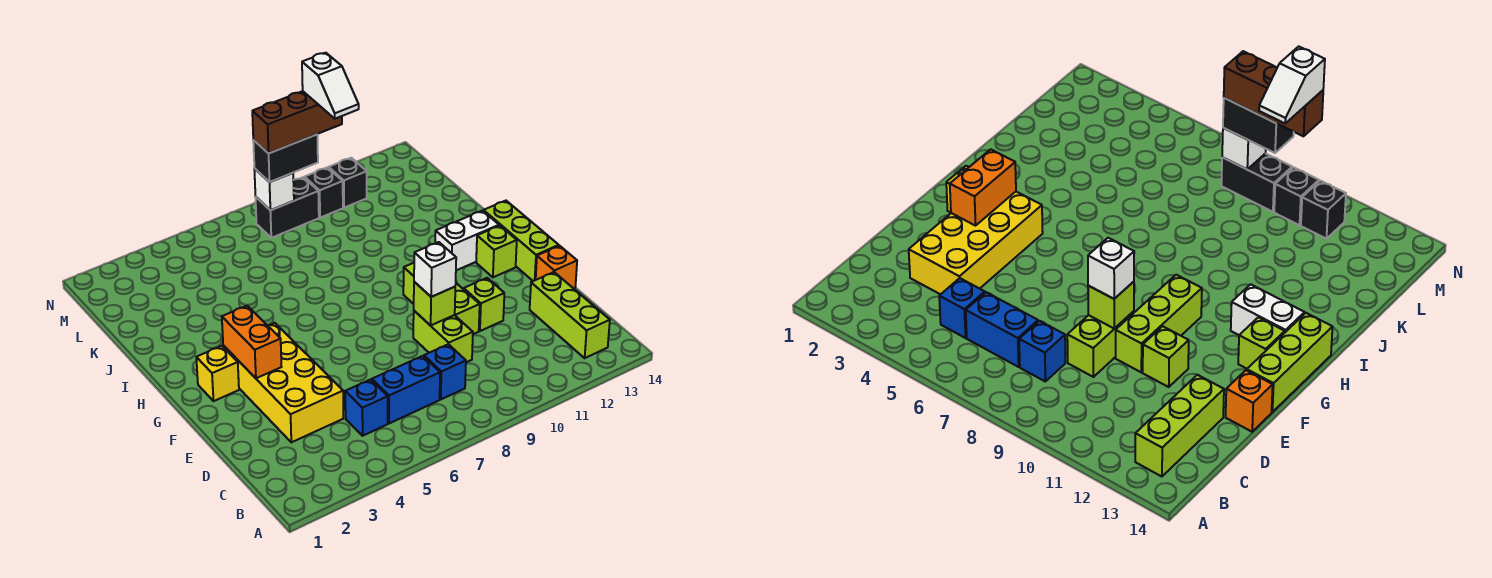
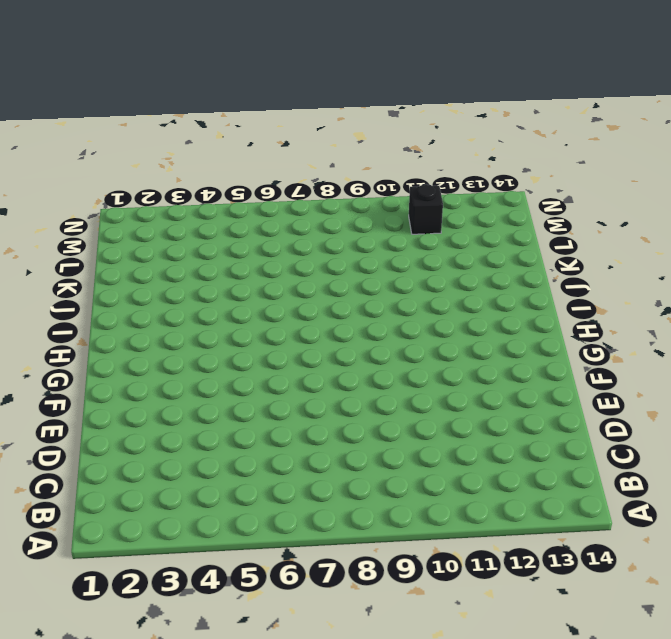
none -> lime 1x3 brick [530,272,610,358]
none -> blue 1x1 brick [345,380,388,436]
none -> blue 1x2 brick [372,356,440,423]

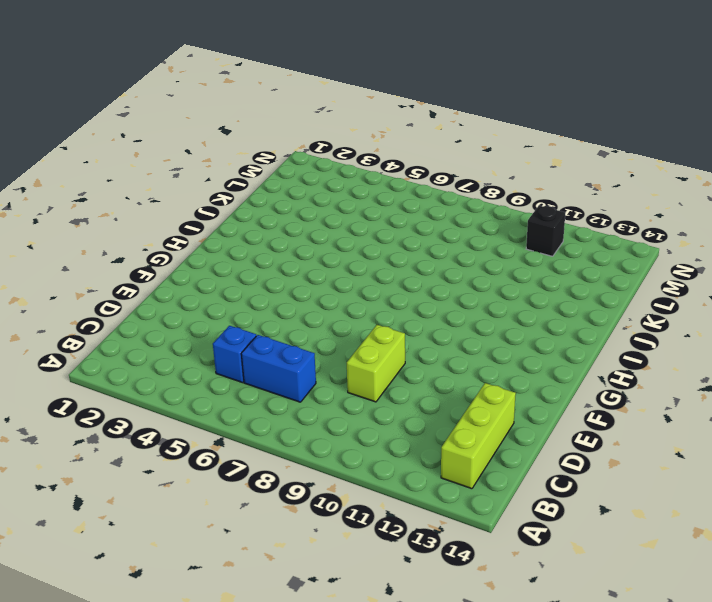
none -> blue 1x1 brick [424,344,466,399]
none -> yellow 2x4 brick [223,323,343,442]
none -> lime 1x3 brick [403,263,480,334]

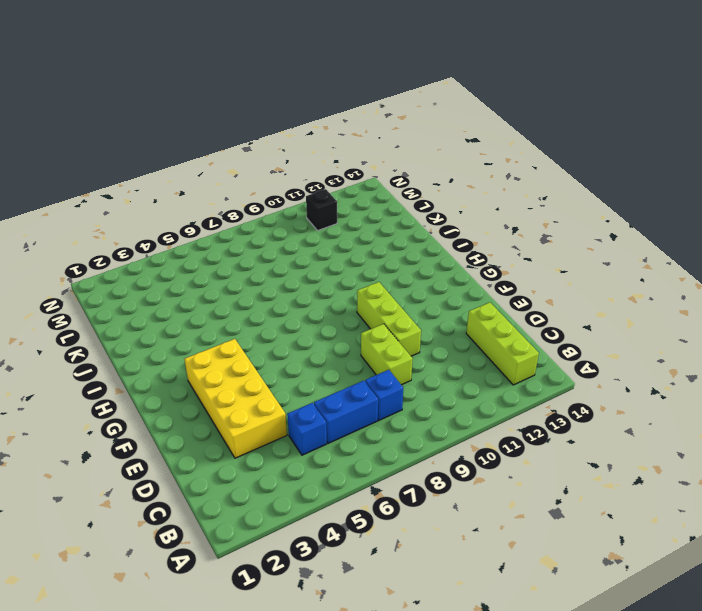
none -> lime 1x1 brick [464,278,504,331]
none -> orange 1x1 brick [536,246,577,289]
none -> lime 1x3 brick [484,201,559,281]

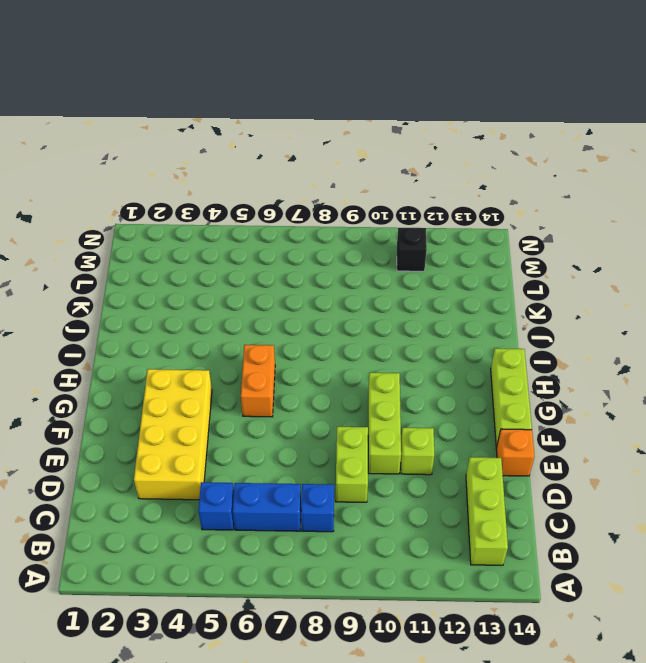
orange 1x2 brick [241,345,275,417] -> orange 1x2 brick moved to [222,306,281,378]
none -> yellow 1x1 brick [196,346,239,401]
none -> lime 1x1 brick [476,226,517,277]
none -> white 1x2 brick [435,211,499,270]

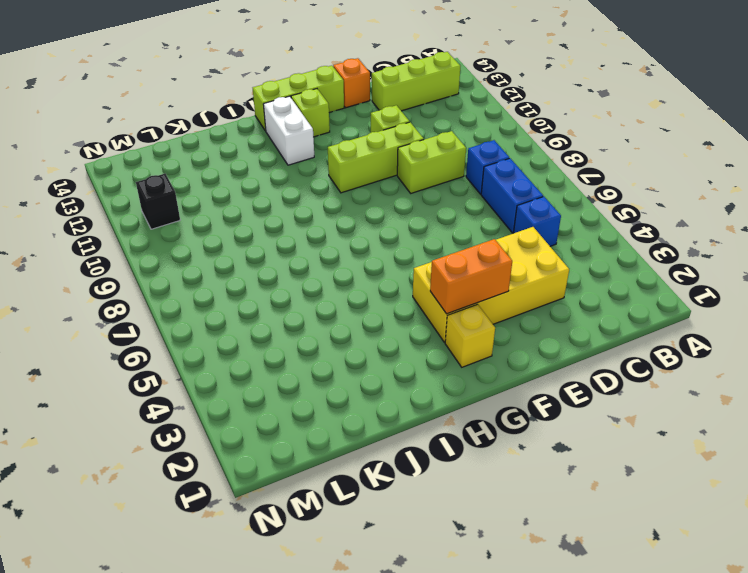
none -> black 1x2 brick [256,177,319,238]
none -> black 1x1 brick [304,167,343,218]
none -> lime 1x1 brick [414,282,455,326]

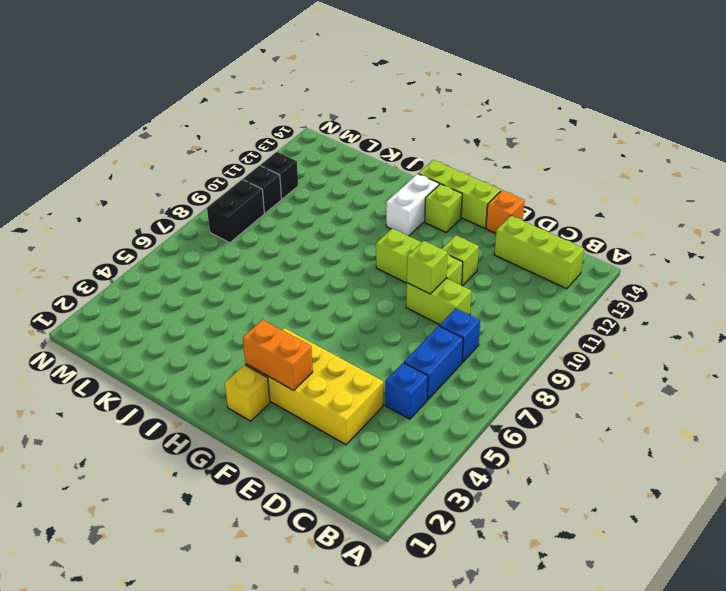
none -> white 1x1 brick [254,168,294,210]
none -> white 1x1 brick [414,242,456,297]
none -> black 1x2 brick [253,135,318,182]

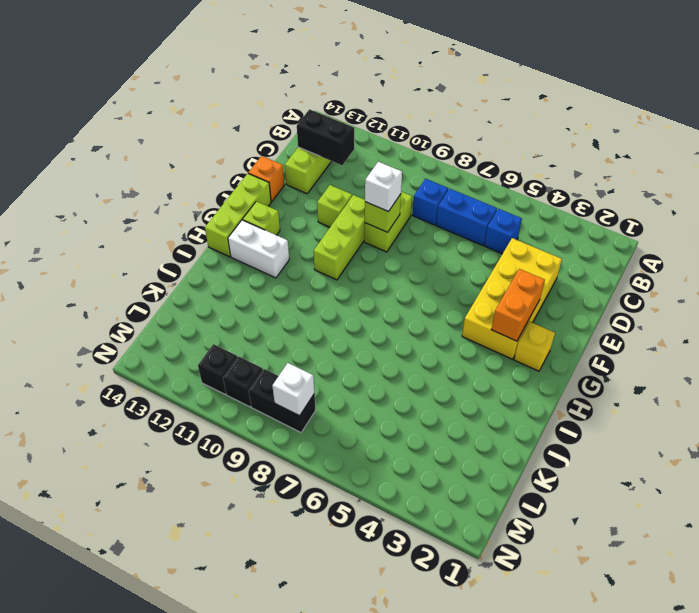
black 1x2 brick [297,109,354,165] -> black 1x2 brick moved to [253,135,318,182]
none -> brown 1x3 brick [252,91,342,153]
none -> white 1x2 slope [302,53,359,119]

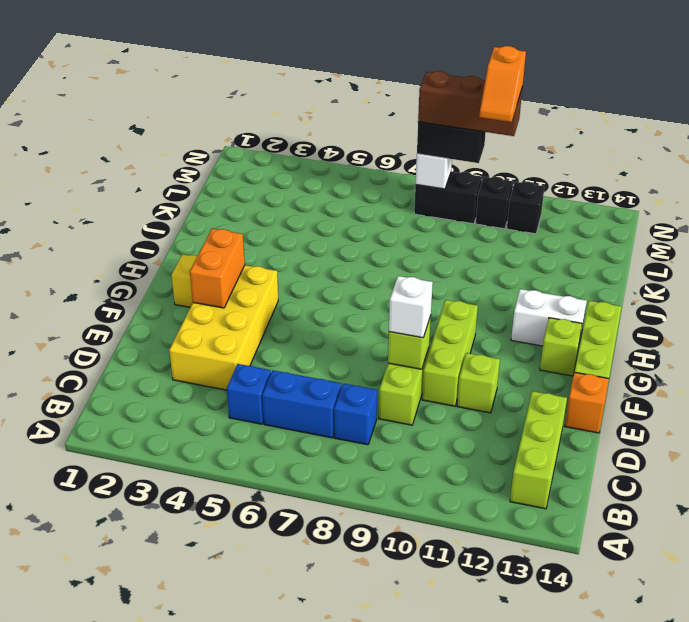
orange 1x2 slope [479,46,526,122] -> white 1x2 slope [302,53,359,119]

